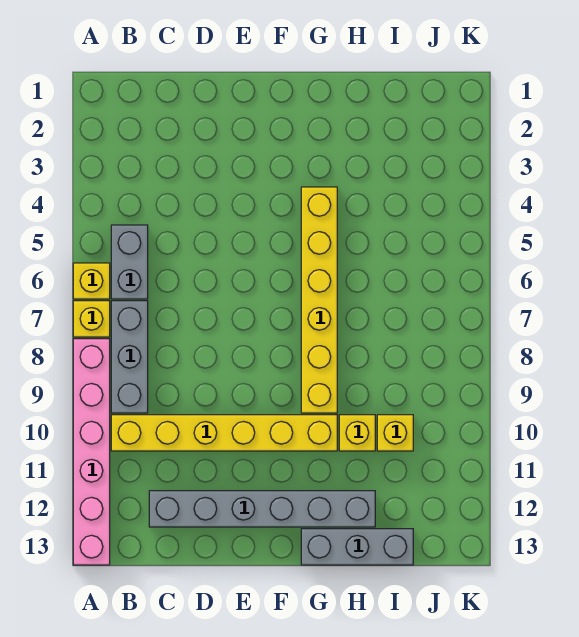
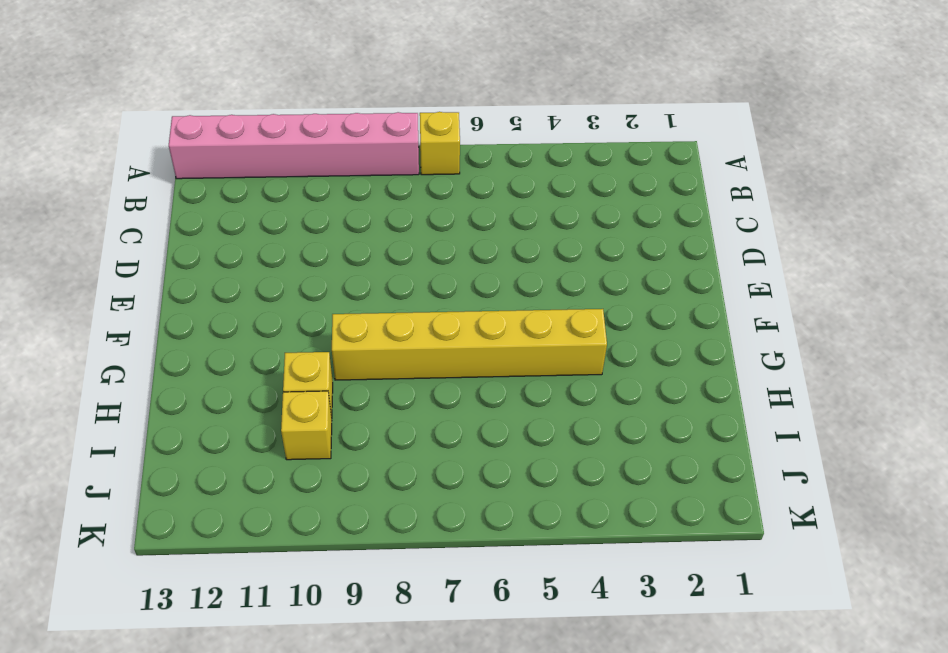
none -> yellow 1x1 brick [73,263,110,299]
none -> grey 1x2 brick [111,225,148,299]

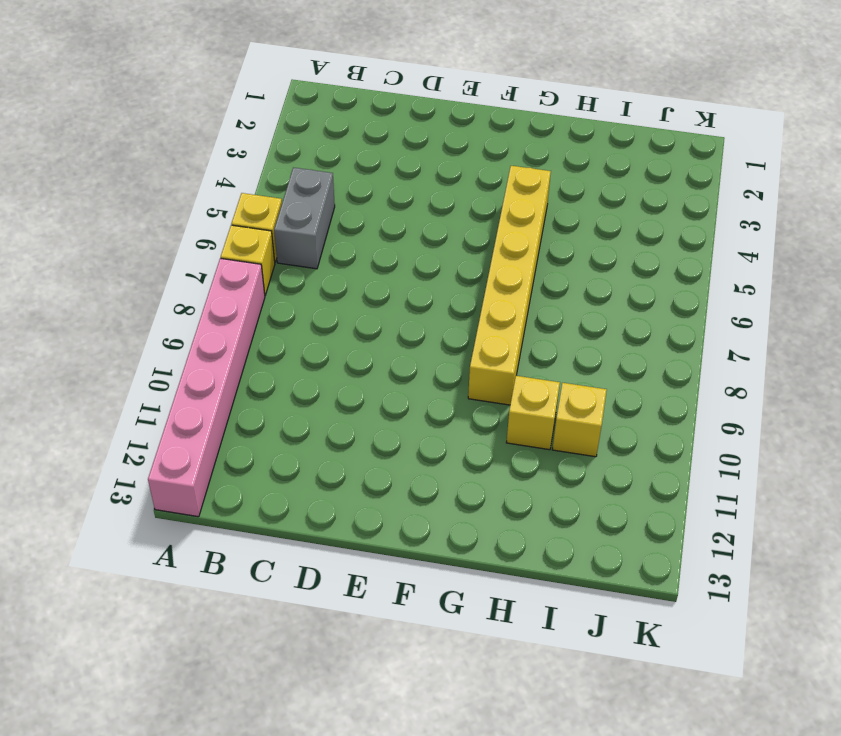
none -> grey 1x3 brick [111,301,148,413]
none -> yellow 1x6 brick [111,415,337,451]

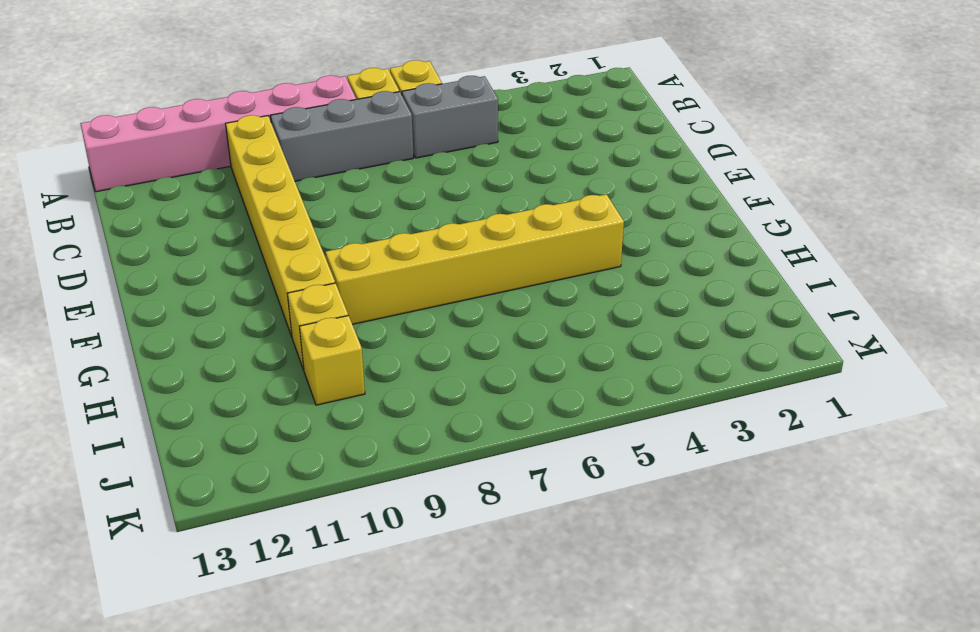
none -> grey 1x6 brick [149,491,375,527]
none -> grey 1x3 brick [301,529,413,565]

